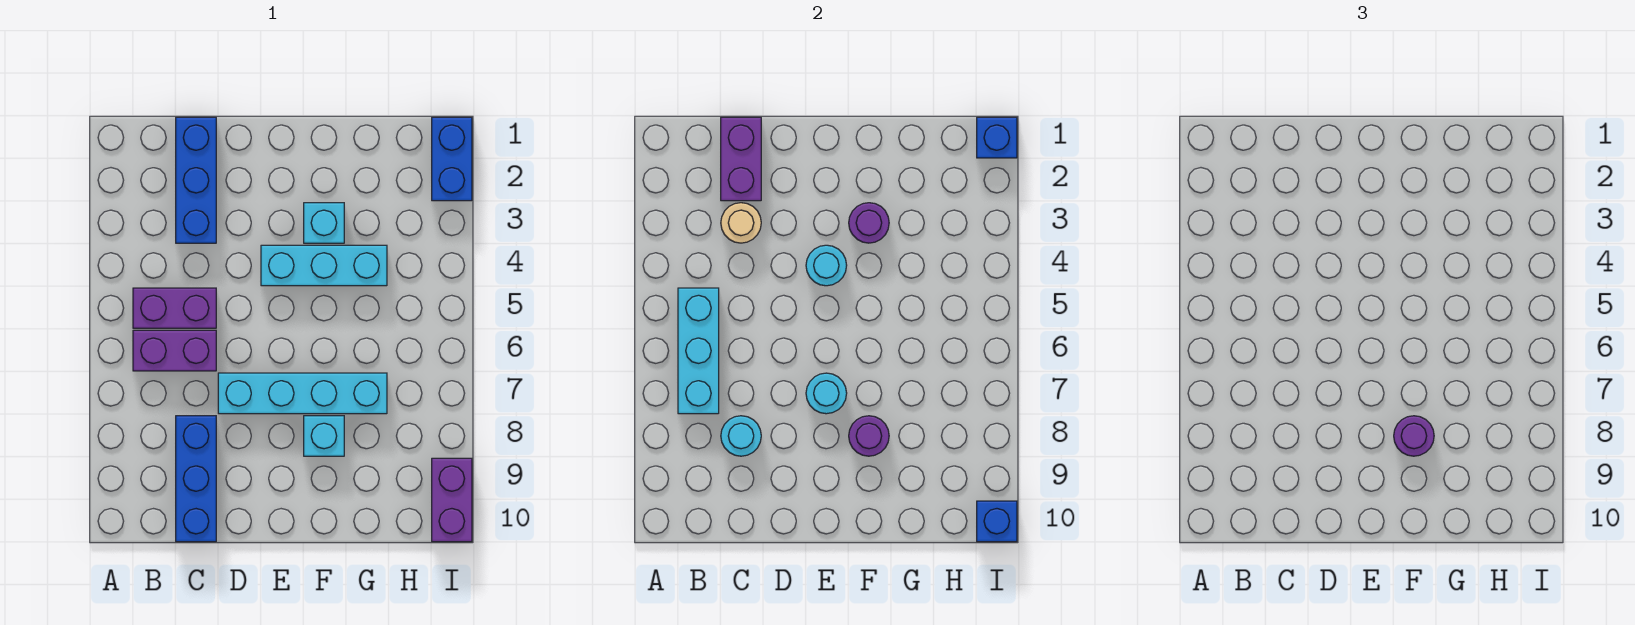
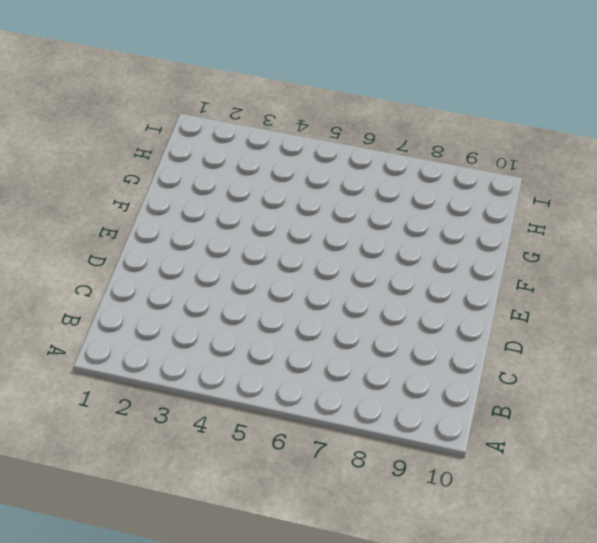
none -> purple 1x2 brick [133,288,216,328]
none -> purple 1x2 brick [133,330,216,371]
none -> blue 1x3 brick [176,117,216,243]

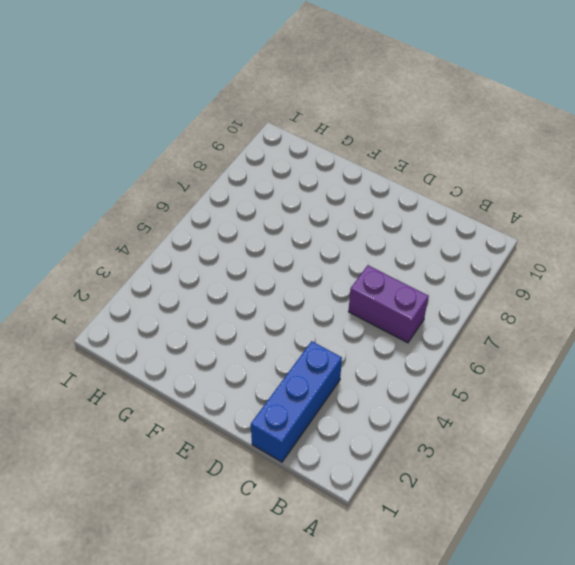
none -> purple 1x2 brick [133,288,216,328]
none -> blue 1x3 brick [176,416,216,542]
none -> cyan 1x4 brick [218,373,387,414]

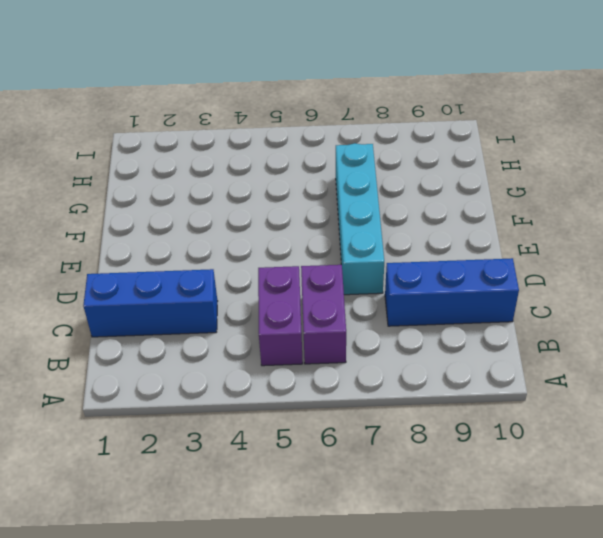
none -> cyan 1x3 brick [261,245,387,286]
none -> cyan 1x1 brick [304,203,344,243]
none -> cyan 1x1 brick [304,416,344,456]

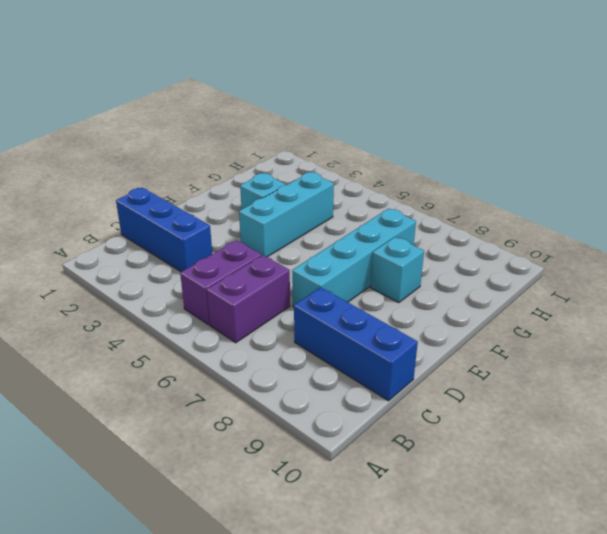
none -> blue 1x2 brick [432,117,472,201]
none -> purple 1x2 brick [432,458,472,542]
none -> cyan 1x3 brick [678,288,719,414]

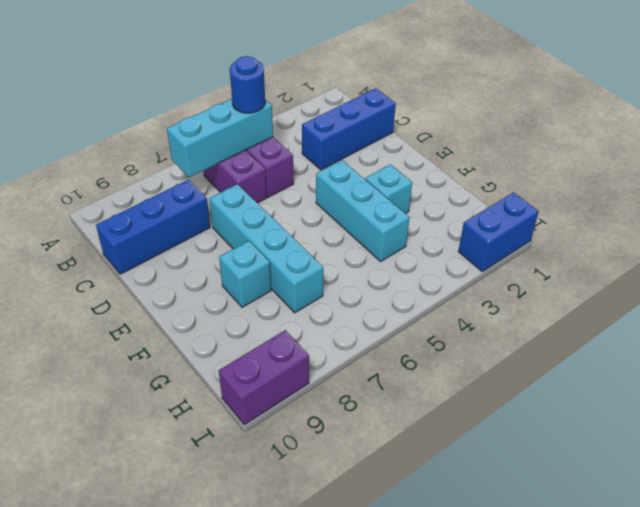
blue 1x1 round brick [230,56,265,113] -> none
none -> purple 1x2 brick [721,117,761,201]
none -> tan 1x1 round brick [721,203,761,243]
none -> cyan 1x1 round brick [721,416,761,456]

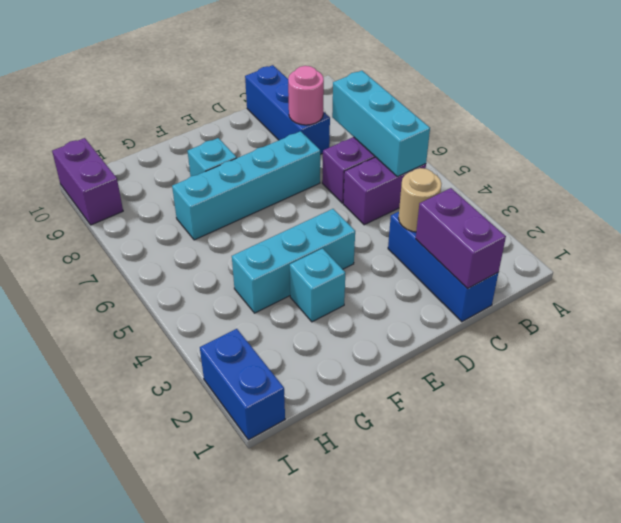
pink 1x1 round brick [288,66,324,125] -> cyan 1x1 round brick [721,416,761,456]
none -> cyan 1x1 round brick [806,245,847,286]
none -> cyan 1x1 round brick [806,373,847,414]
none -> purple 1x1 round brick [849,203,889,243]

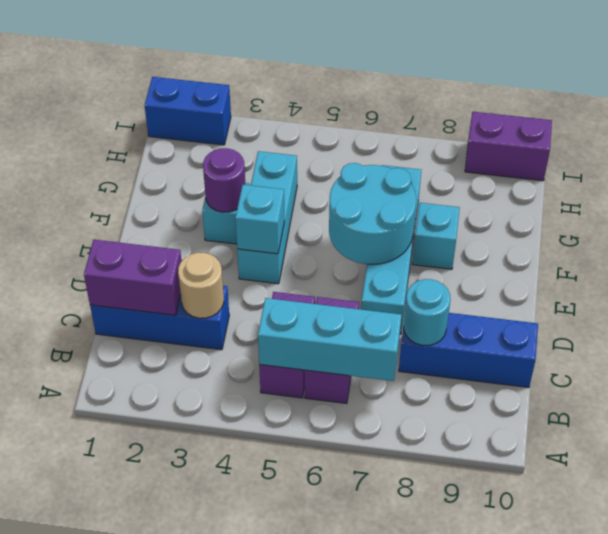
cyan 1x1 brick [235,185,284,254] -> cyan 1x1 round brick [806,245,847,286]
cyan 2x2 round brick [329,163,416,265] -> cyan 1x1 round brick [806,373,847,414]
none -> purple 1x1 round brick [849,416,889,456]
none -> blue 1x1 brick [977,117,1017,158]
none -> blue 1x1 brick [977,501,1017,542]

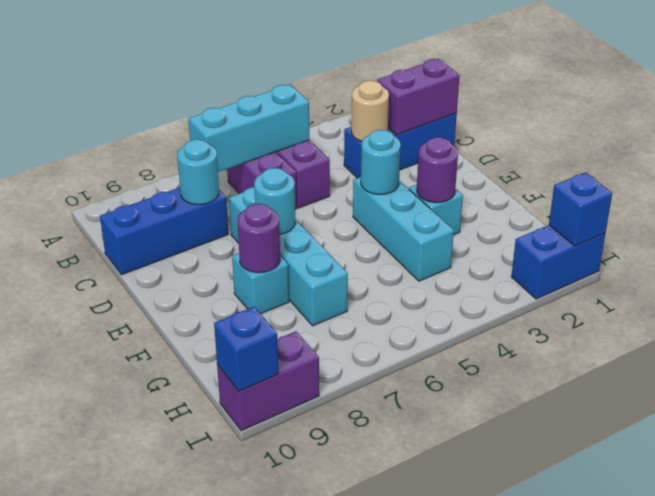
none -> purple 1x1 round brick [1394,416,1434,456]

